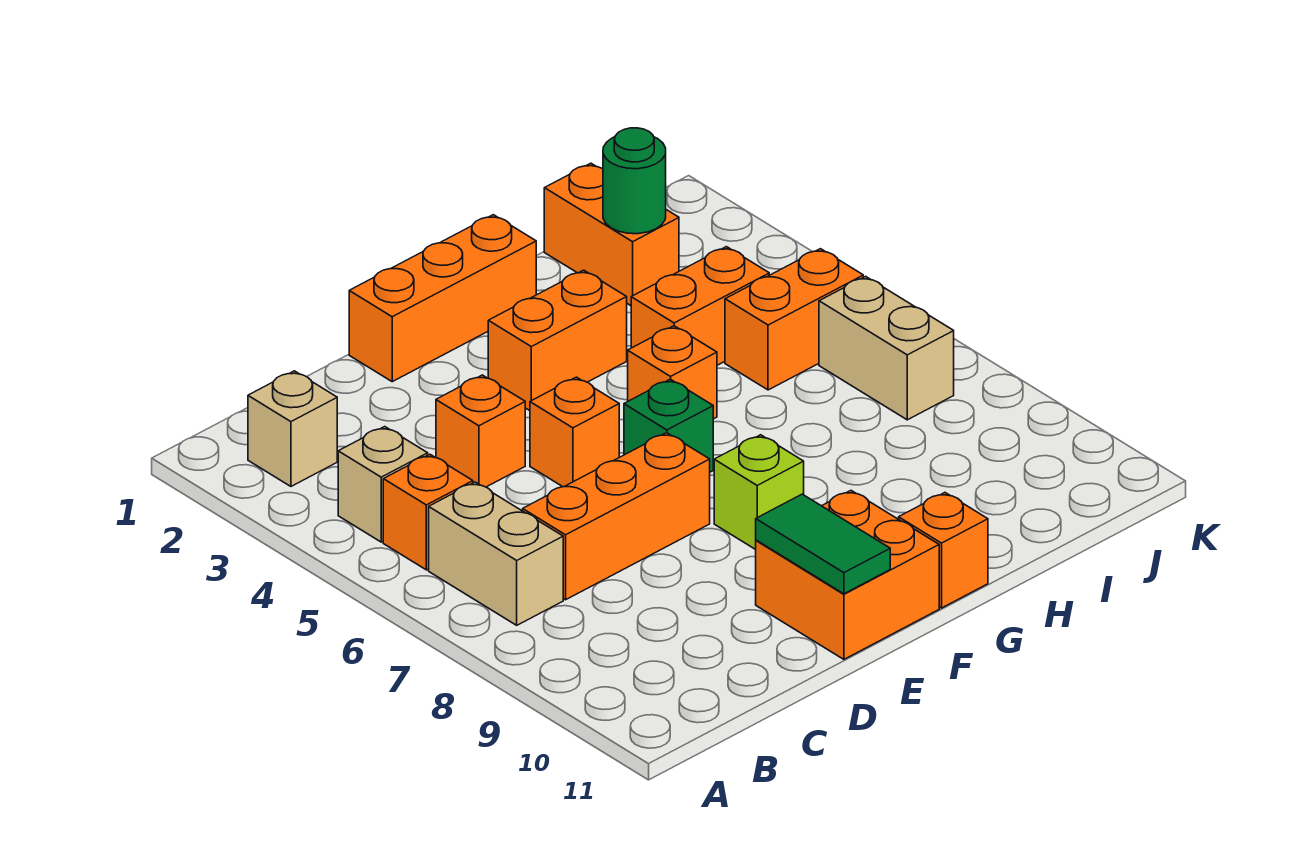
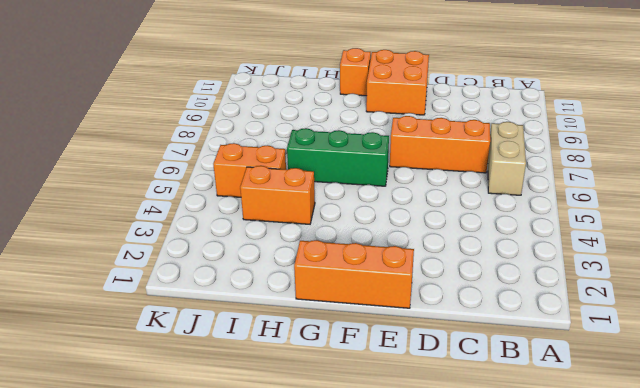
green 1x3 brick [287,128,389,186] -> green 1x1 brick [624,379,713,472]
none -> tan 1x1 brick [248,371,337,486]
none -> tan 1x1 brick [338,427,428,542]
none -> orange 1x1 brick [383,454,473,570]

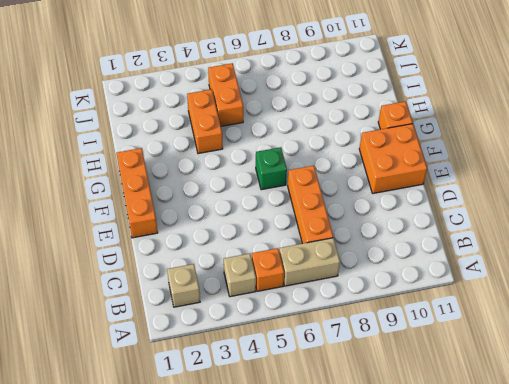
none -> orange 1x1 brick [436,375,525,487]
none -> orange 1x1 brick [530,377,619,487]
none -> orange 1x2 brick [488,270,627,411]

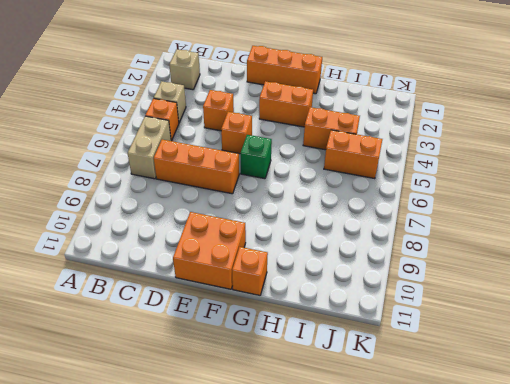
none -> lime 1x1 brick [714,435,804,550]
none -> orange 1x1 brick [628,326,717,419]
none -> orange 1x2 brick [544,163,679,306]

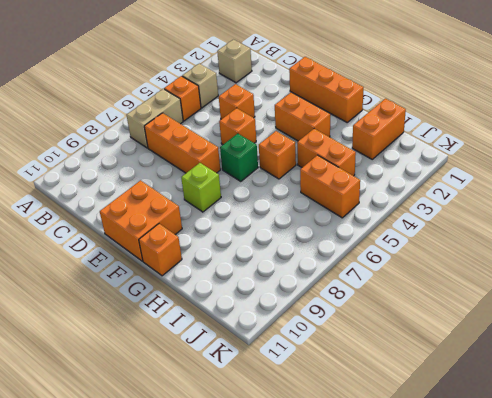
none -> tan 1x2 brick [819,276,954,420]
none -> green 1x2 tile [756,494,890,594]
none -> green 1x1 round brick [603,128,666,234]

